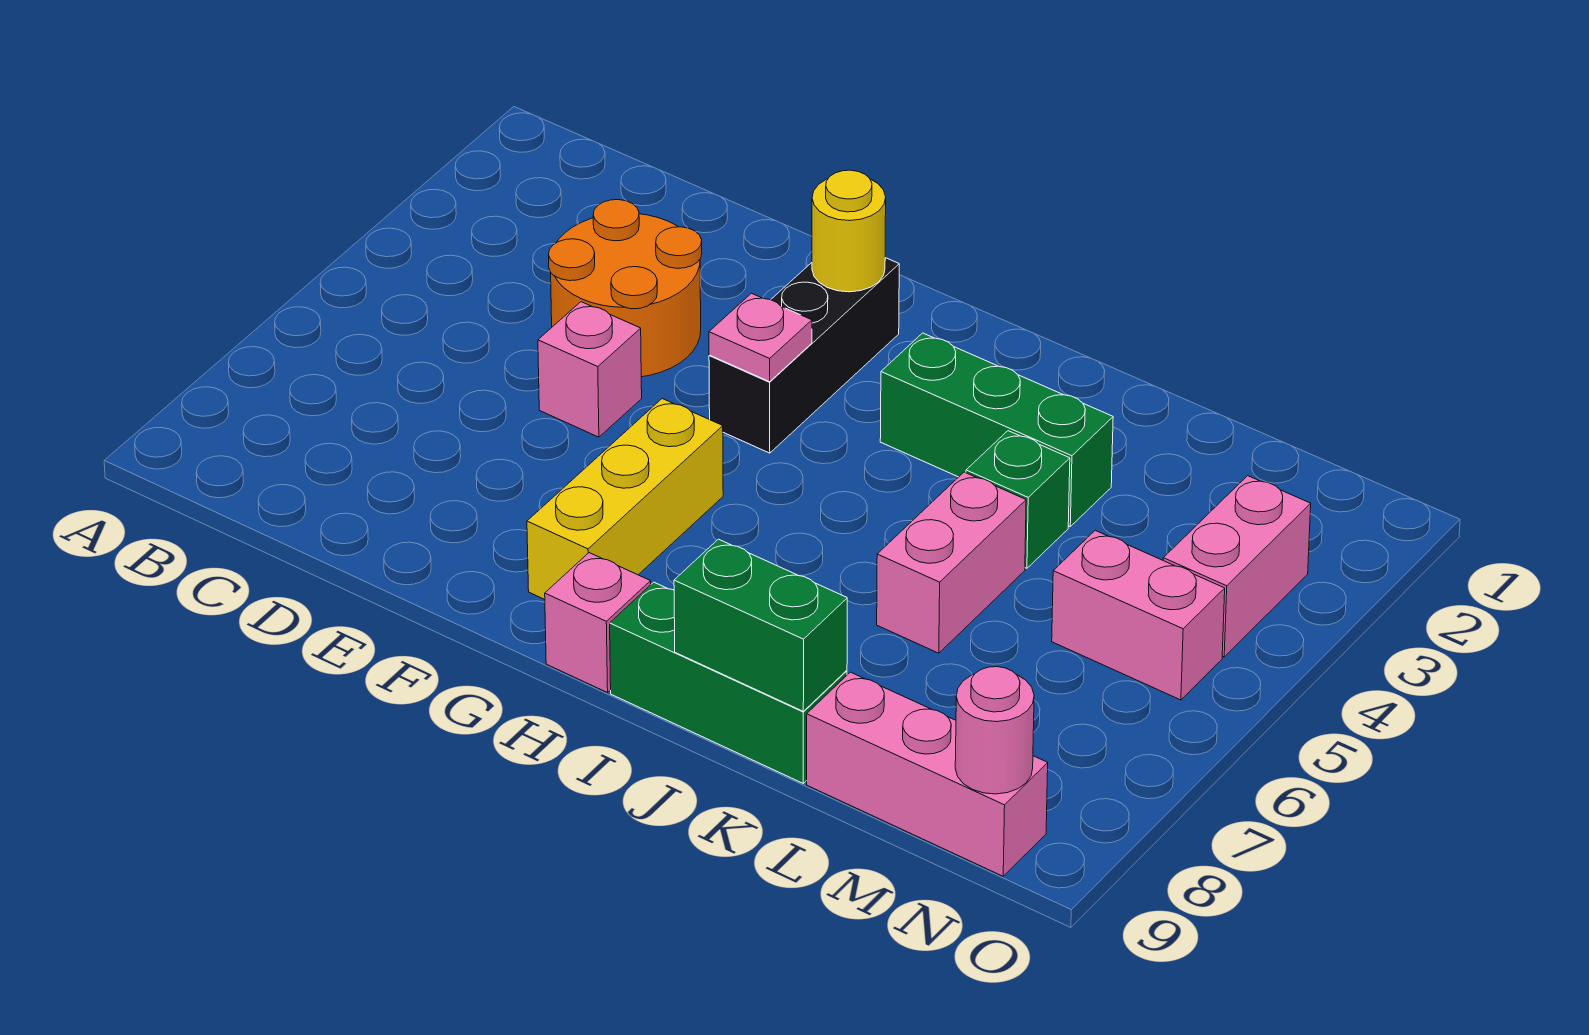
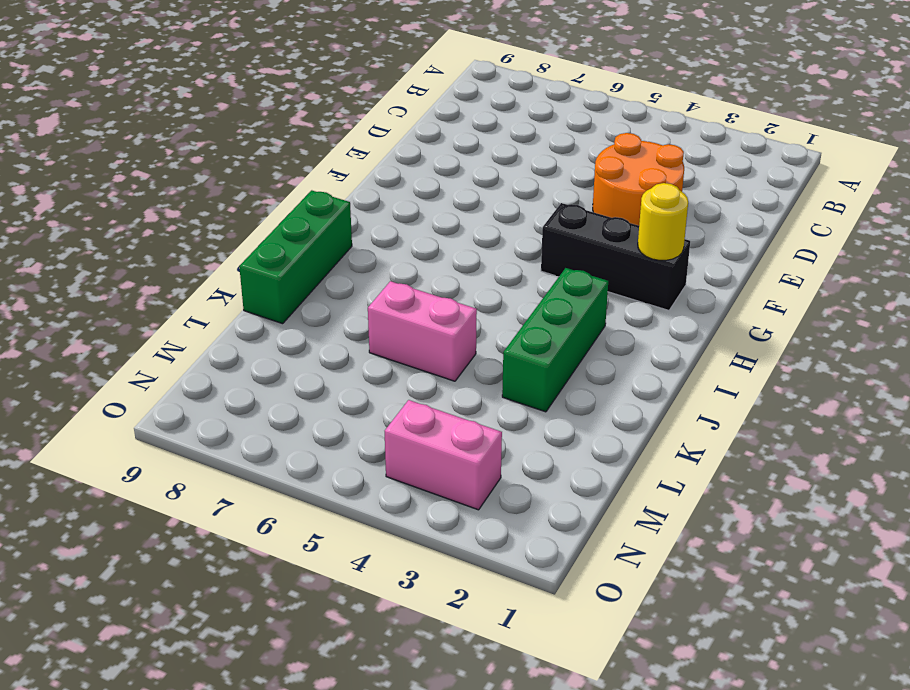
none -> pink 1x1 brick [538,302,642,437]
none -> yellow 1x3 brick [527,399,723,599]
none -> pink 1x1 brick [545,553,651,693]

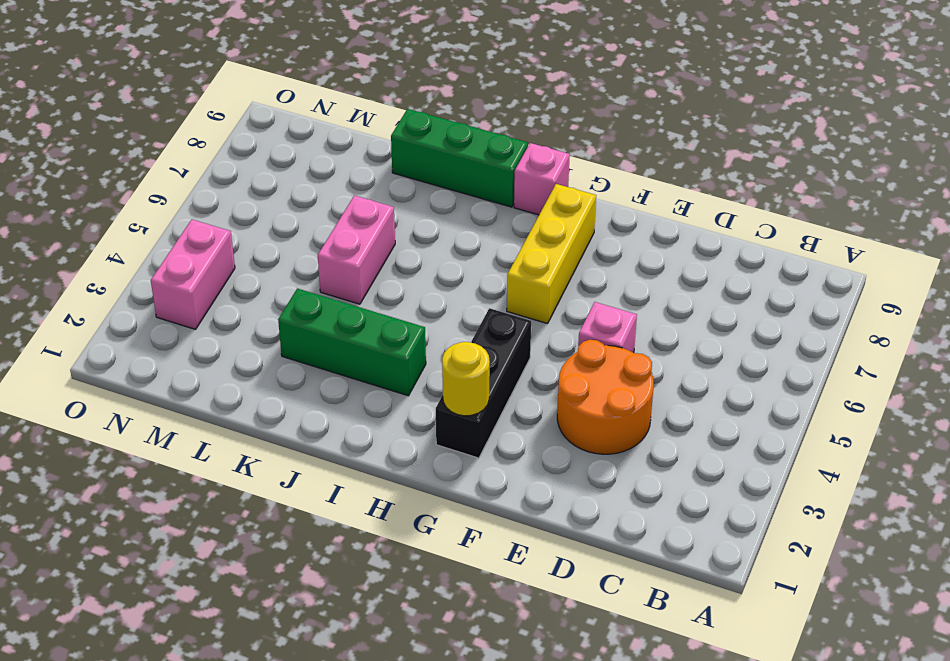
none -> green 1x1 brick [966,431,1070,568]
none -> pink 1x3 brick [807,672,1048,876]
none -> pink 1x2 brick [1052,530,1225,700]

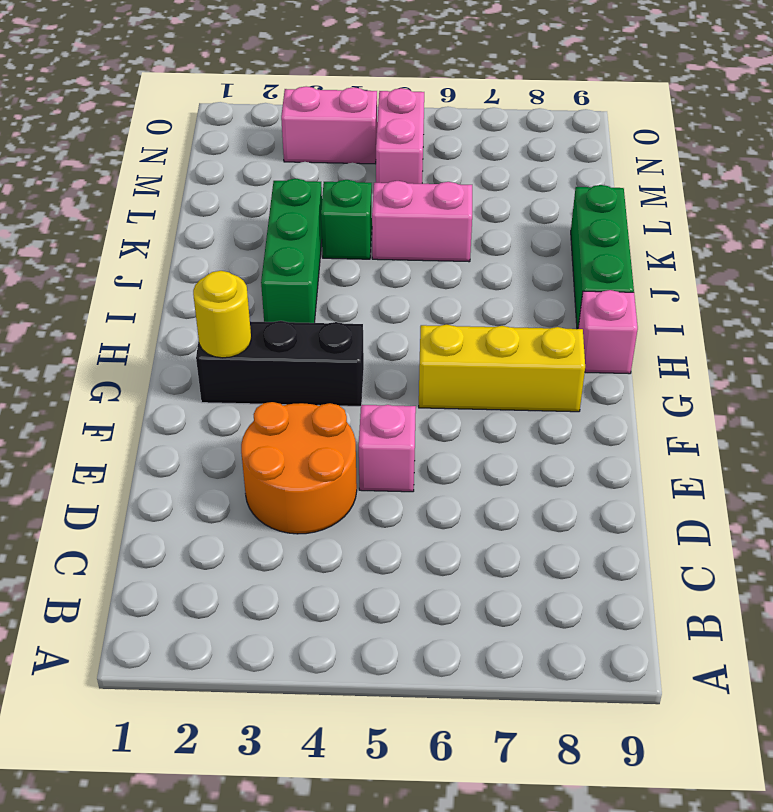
none -> pink 1x3 brick [807,672,1048,876]
none -> pink 1x1 plate [709,293,812,382]
none -> green 1x2 brick [674,539,847,711]

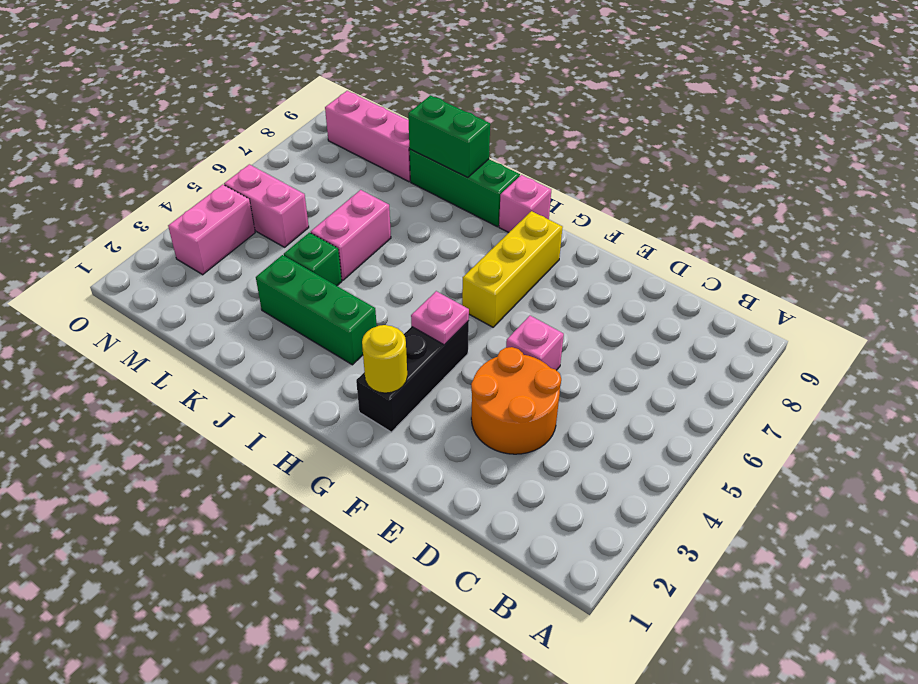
none -> pink 1x1 round brick [955,667,1034,794]

